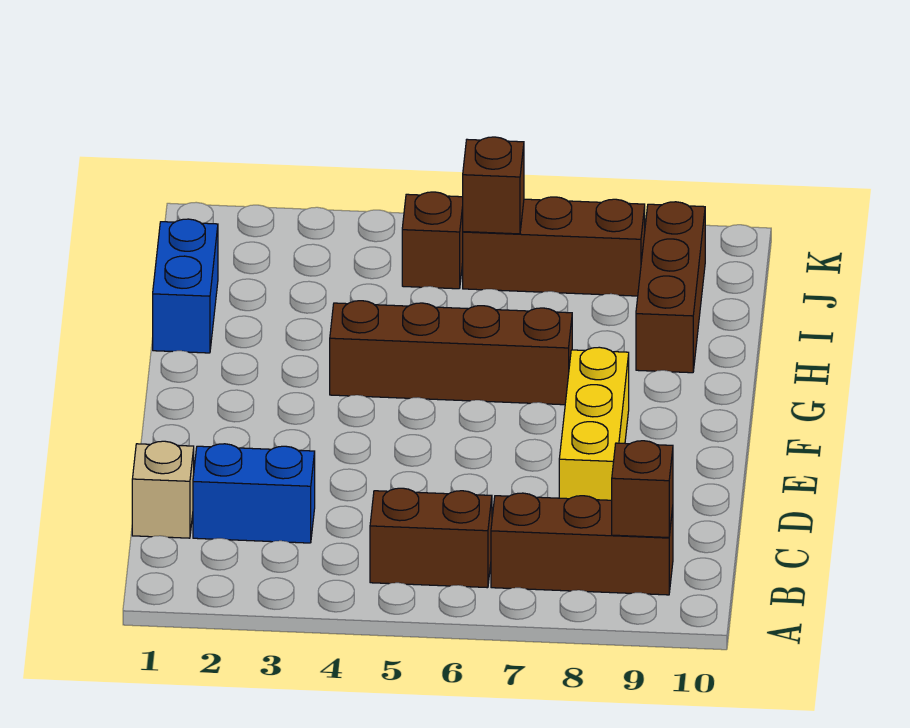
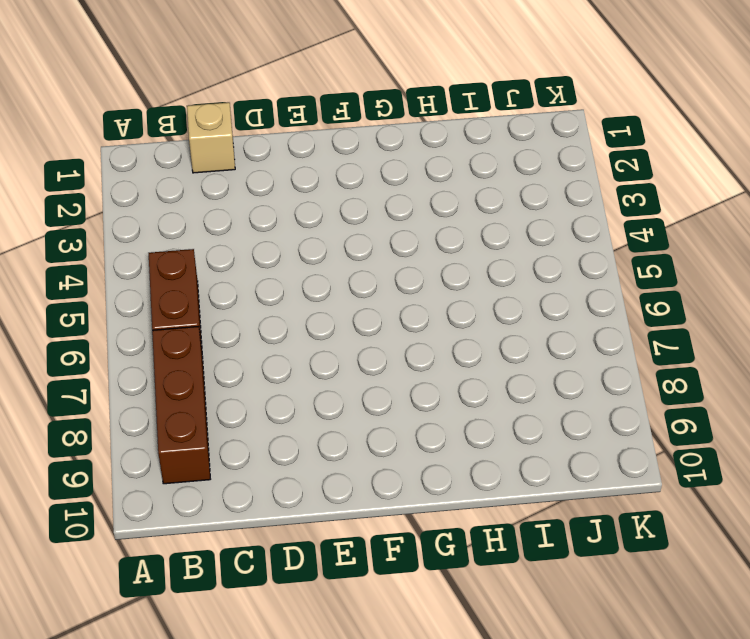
none -> blue 1x2 brick [193,444,315,543]
none -> yellow 1x3 brick [559,347,629,500]
none -> brown 1x4 brick [330,301,572,405]

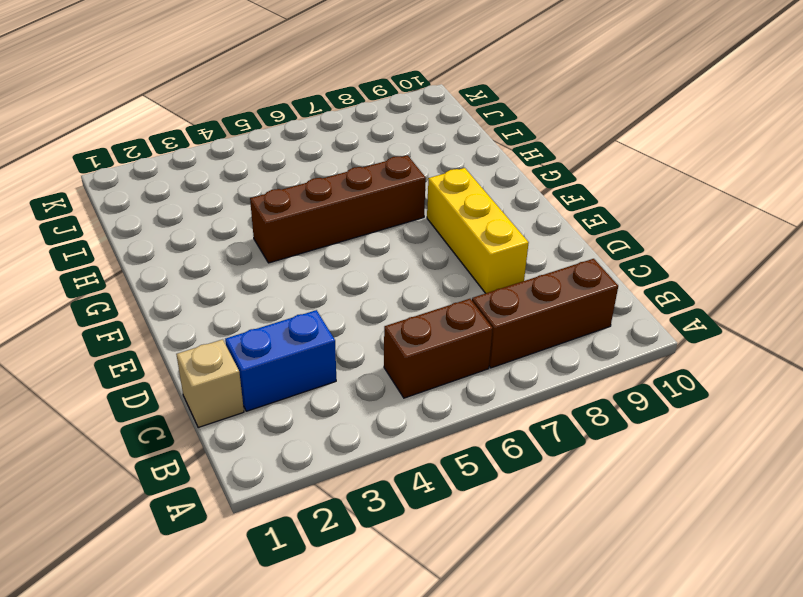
none -> blue 1x2 brick [153,219,218,353]
none -> brown 1x3 brick [636,202,705,373]
none -> brown 1x1 brick [402,192,463,289]

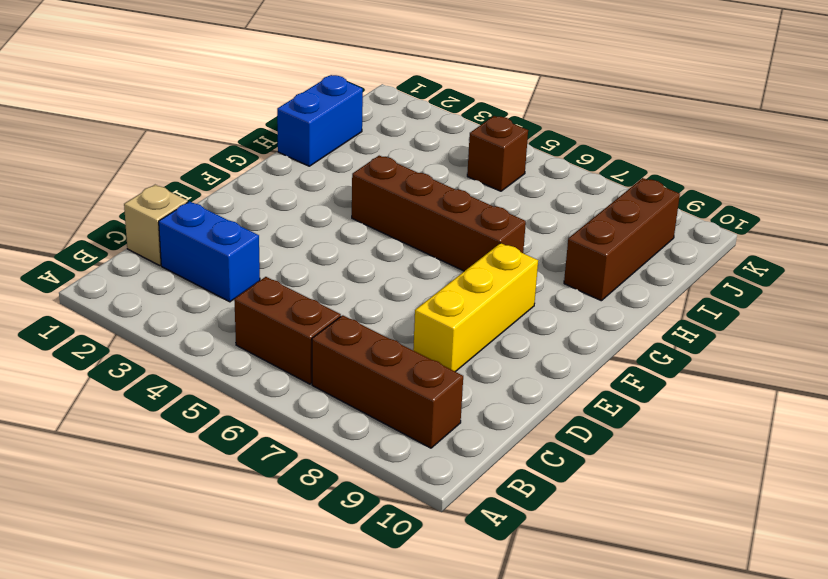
none -> brown 1x3 brick [463,197,645,296]
none -> brown 1x1 brick [612,441,673,538]
none -> brown 1x1 brick [463,137,524,234]

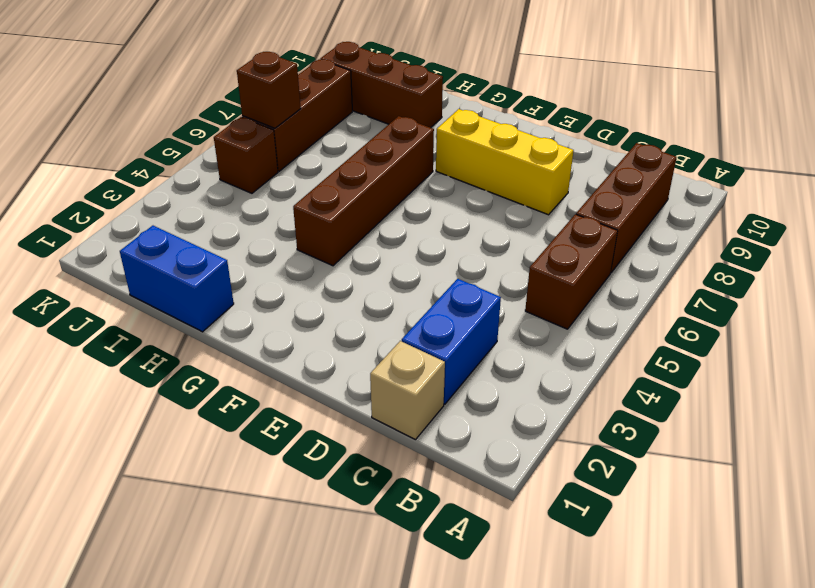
none -> brown 1x1 brick [612,441,673,538]

